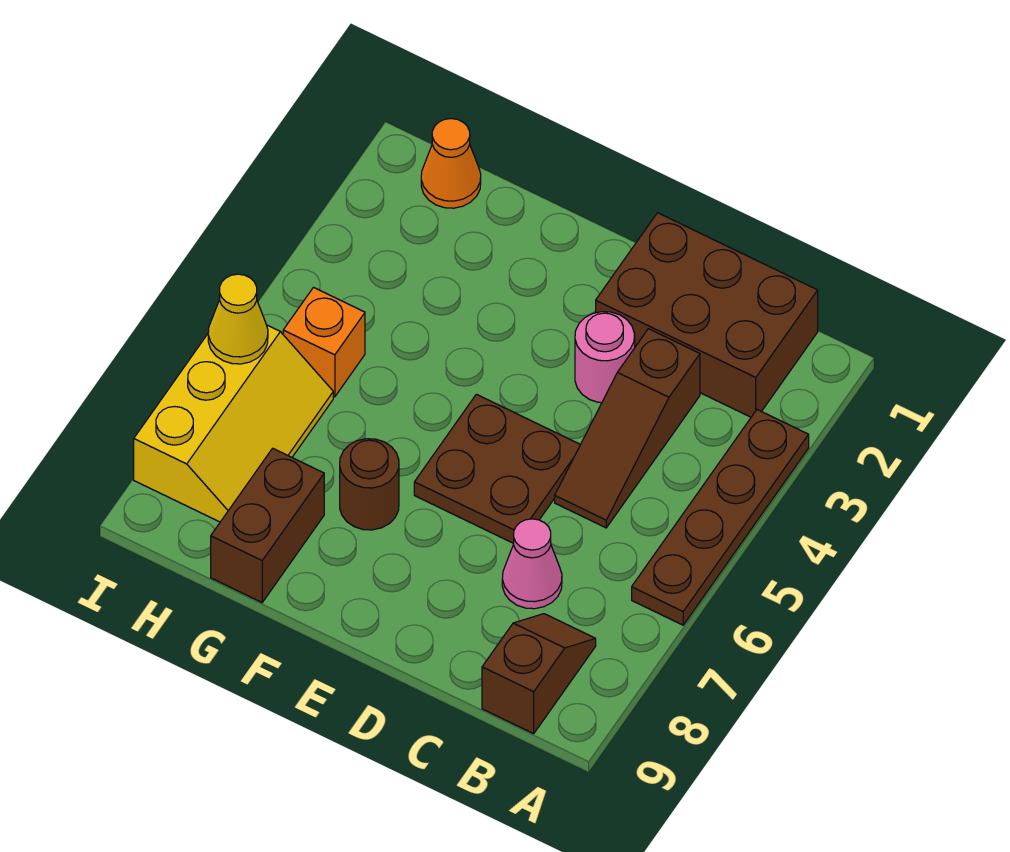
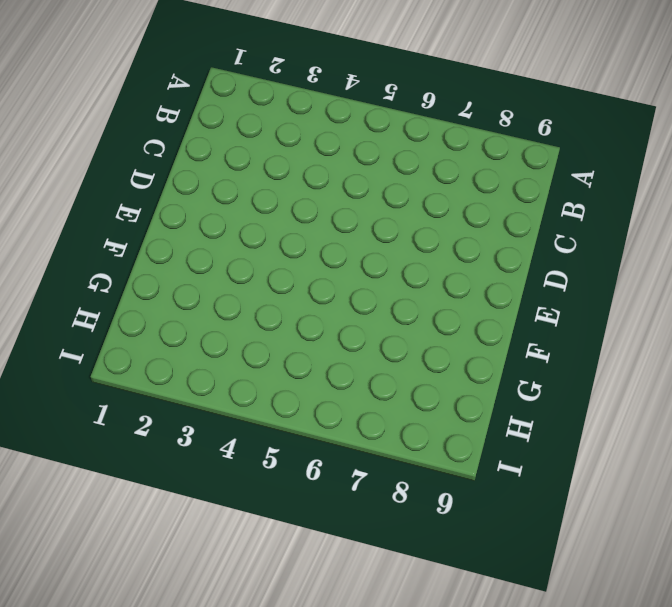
none -> brown 1x4 plate [632,410,809,625]
none -> brown 2x3 brick [596,213,818,417]
none -> brown 1x2 slope [482,614,596,734]

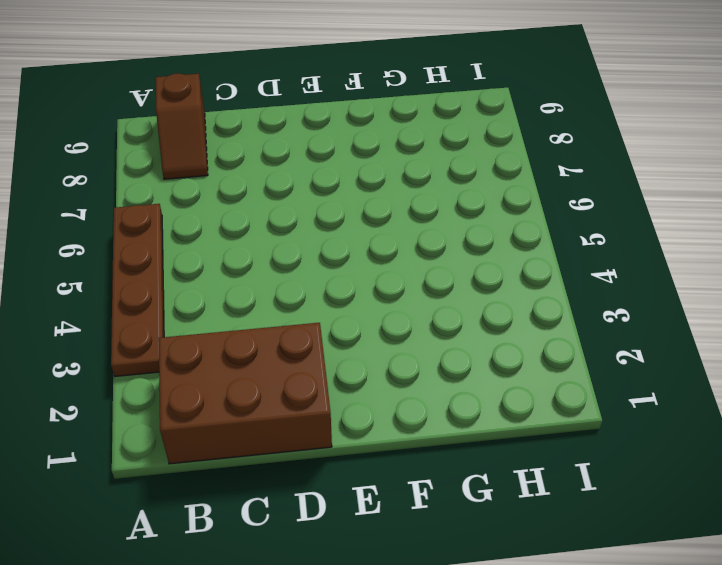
none -> brown 1x3 slope [555,329,700,528]
none -> pink 1x1 cone [502,519,562,609]
none -> pink 1x1 round brick [575,312,635,403]

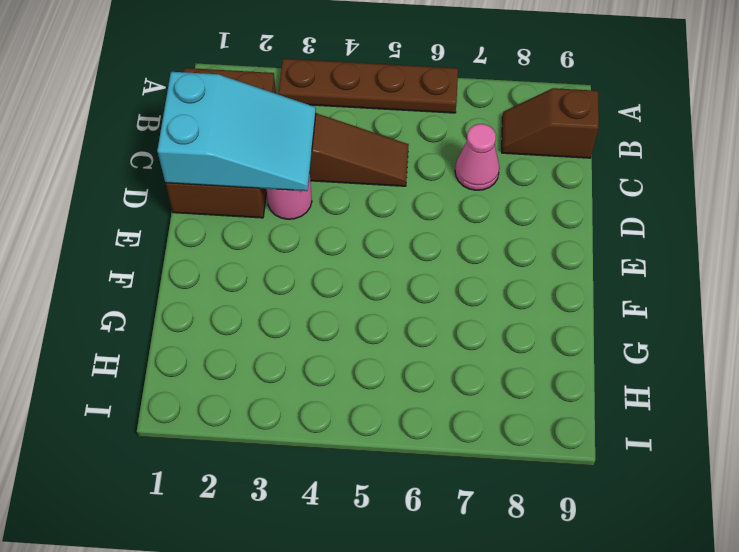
cyan 2x3 slope [157,72,316,191] -> none
none -> brown 2x2 plate [414,394,580,543]
none -> brown 1x1 round brick [340,439,399,530]
none -> brown 1x2 brick [211,448,324,602]

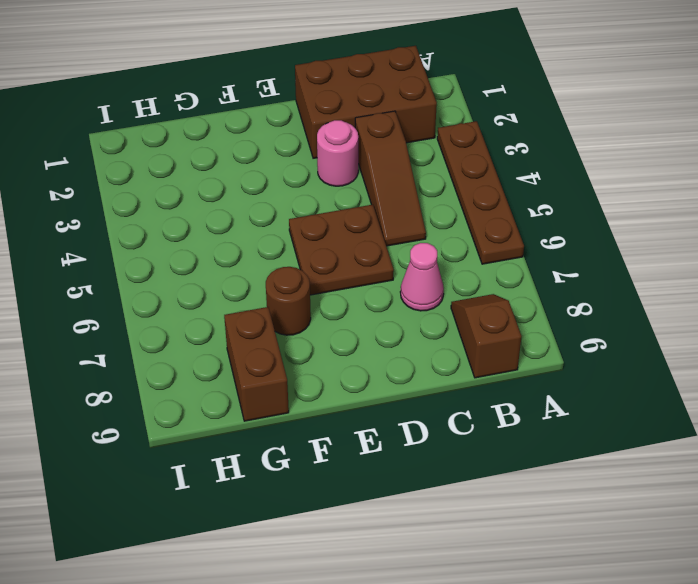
none -> orange 1x1 cone [421,119,481,208]
none -> orange 1x1 brick [283,287,365,397]
none -> yellow 2x3 slope [134,325,333,522]

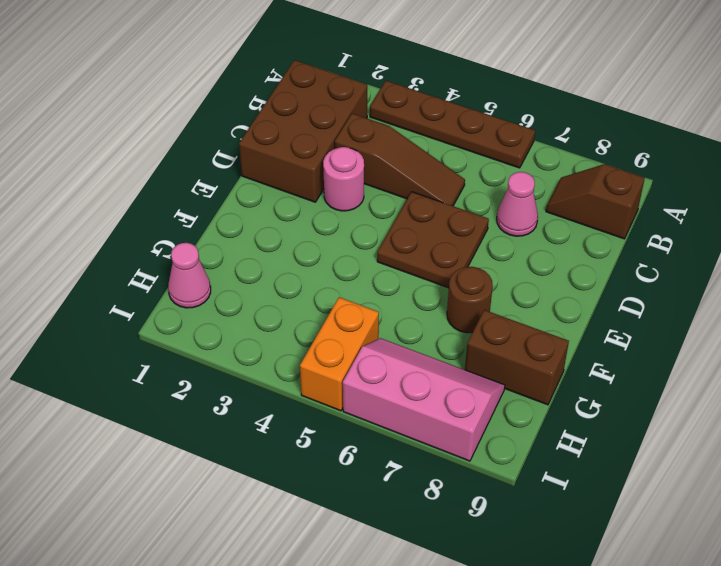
pink 1x1 cone [168,243,211,308] -> orange 1x1 cone [421,119,481,208]
orange 1x2 brick [300,297,379,411] -> orange 1x1 brick [283,287,365,397]
pink 2x3 slope [343,338,505,461] -> yellow 2x3 slope [134,325,333,522]
none -> yellow 1x1 cone [208,274,268,364]

